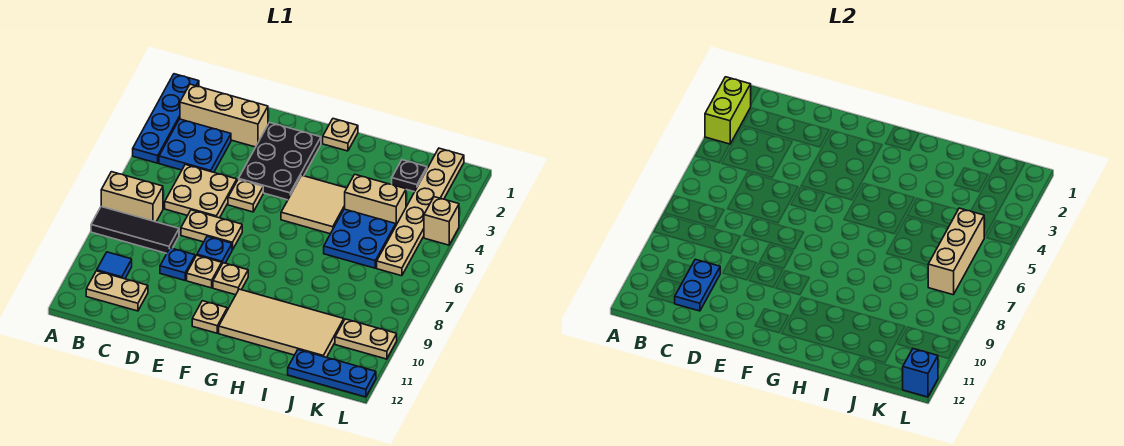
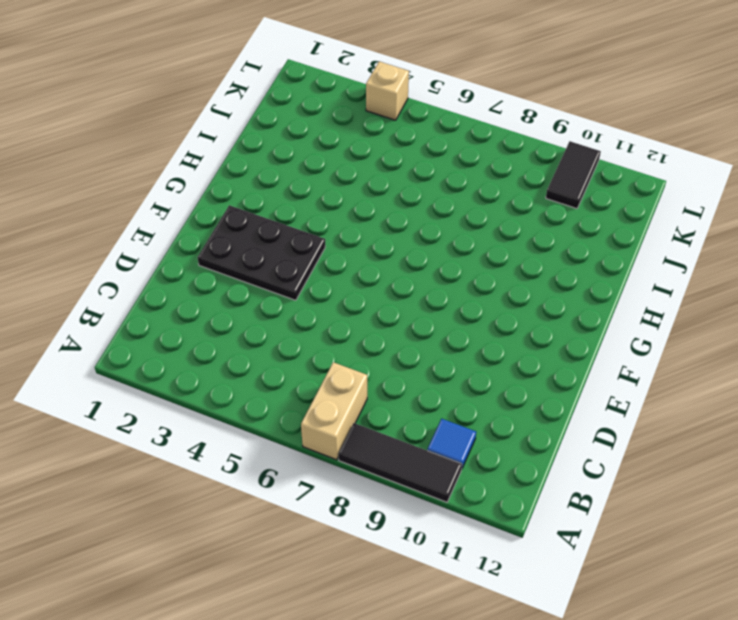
black 1x3 tile [338,423,462,502] -> black 1x3 tile turned to [91,207,179,253]
black 1x2 tile [546,141,601,209] -> tan 1x2 plate [335,319,397,359]
none -> blue 1x4 plate [133,74,199,163]
none -> tan 1x3 brick [180,84,268,147]
none -> blue 2x2 plate [159,119,231,172]
none -> tan 1x2 plate [86,271,148,311]

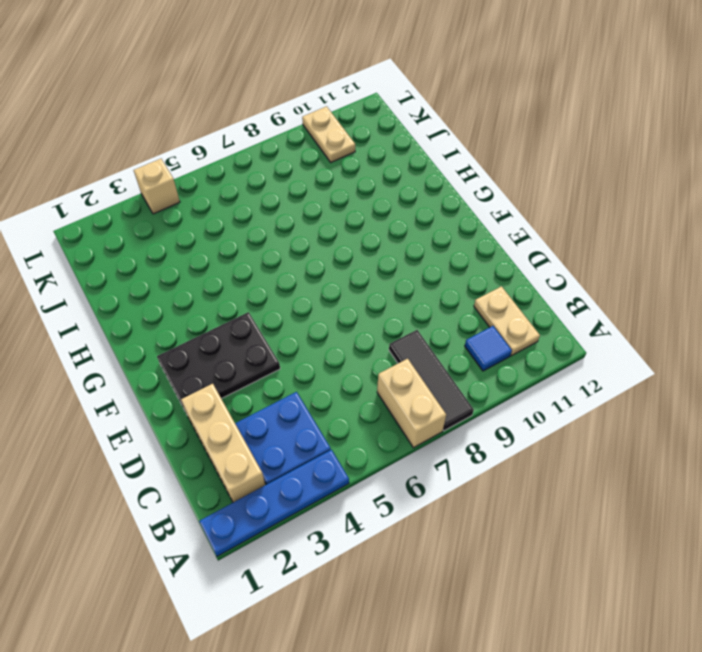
none -> tan 2x2 plate [165,165,237,218]
none -> tan 1x2 plate [181,210,242,250]
none -> blue 1x1 plate [160,248,195,280]
none -> tan 1x1 plate [228,179,263,212]

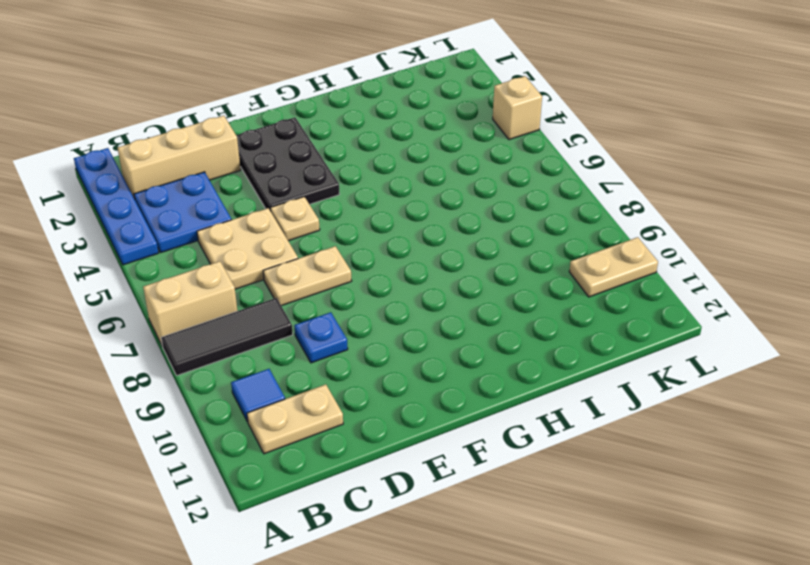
none -> blue 1x1 plate [197,236,232,263]
none -> tan 1x1 plate [187,255,222,288]
none -> tan 1x1 plate [213,263,248,295]
none -> tan 1x1 plate [192,301,227,333]

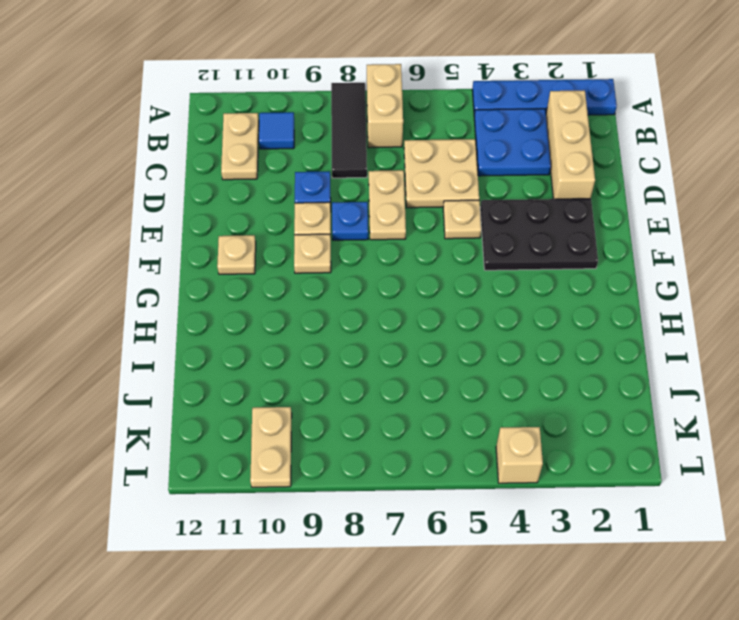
none -> tan 1x1 plate [323,119,358,151]
none -> tan 2x2 tile [281,175,347,234]
none -> tan 2x4 tile [219,289,344,357]
none -> tan 1x2 brick [345,174,406,225]

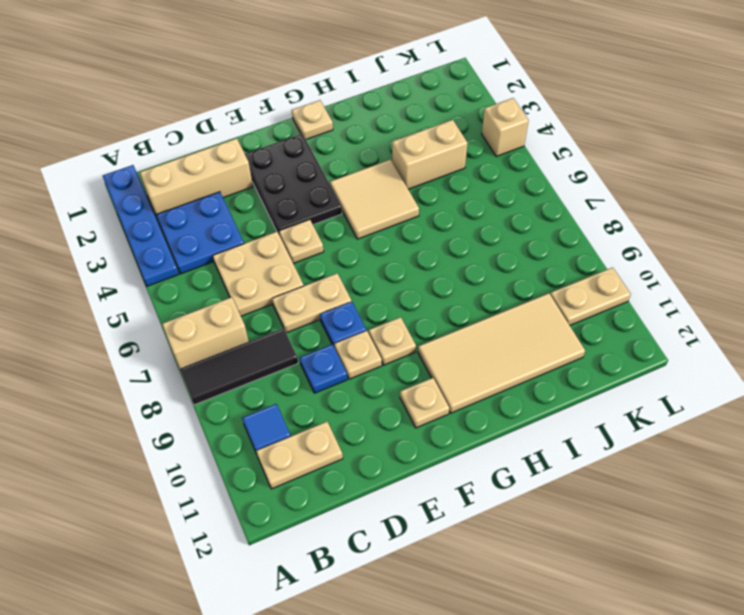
none -> blue 2x2 plate [324,209,396,268]
none -> black 1x1 plate [392,160,427,192]
none -> blue 1x3 plate [288,350,376,397]
none -> tan 1x6 plate [377,148,464,276]

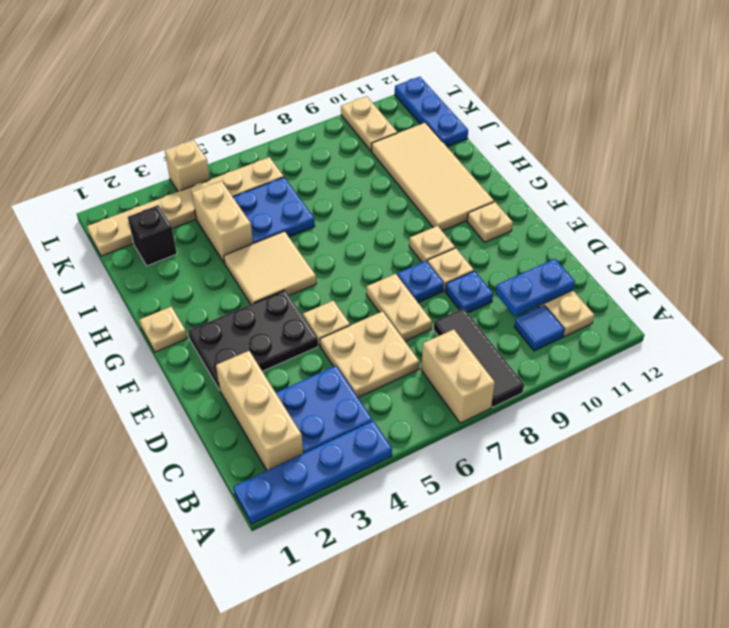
black 1x1 brick [128,205,177,266] -> black 1x1 plate [392,160,427,192]
none -> lime 1x2 brick [705,77,751,144]
none -> tan 1x3 brick [928,208,984,295]
none -> blue 1x1 brick [902,348,938,397]

